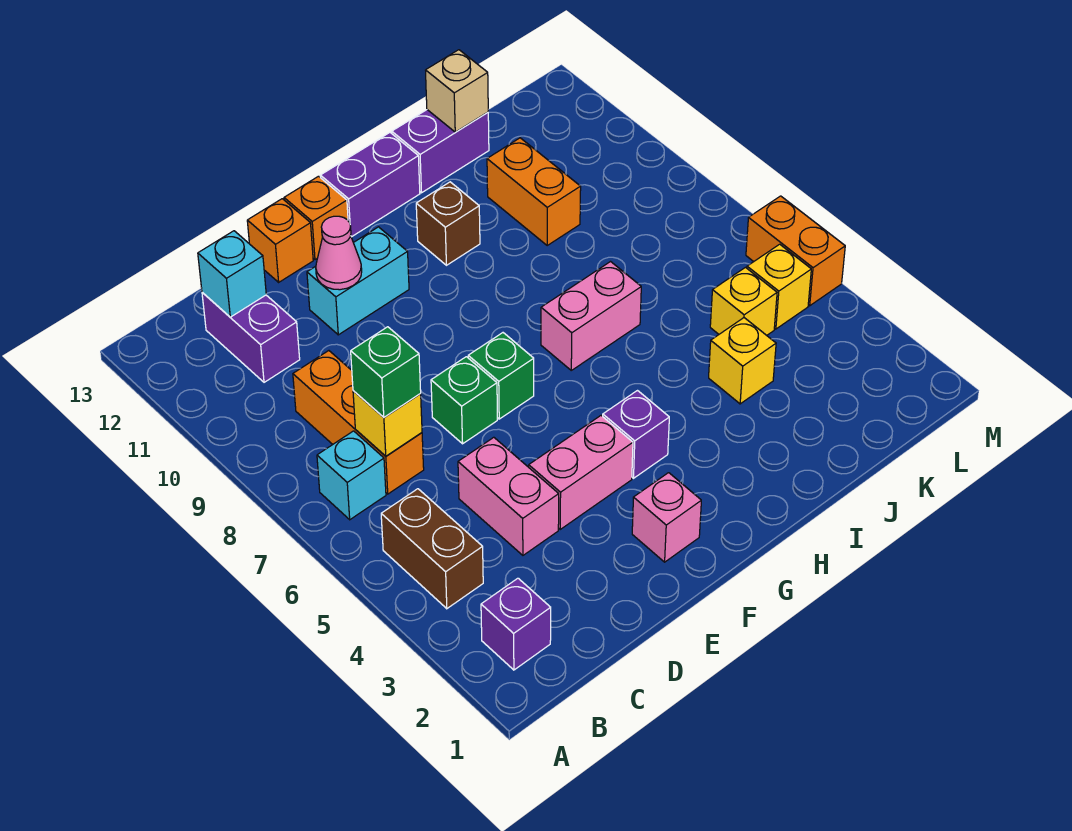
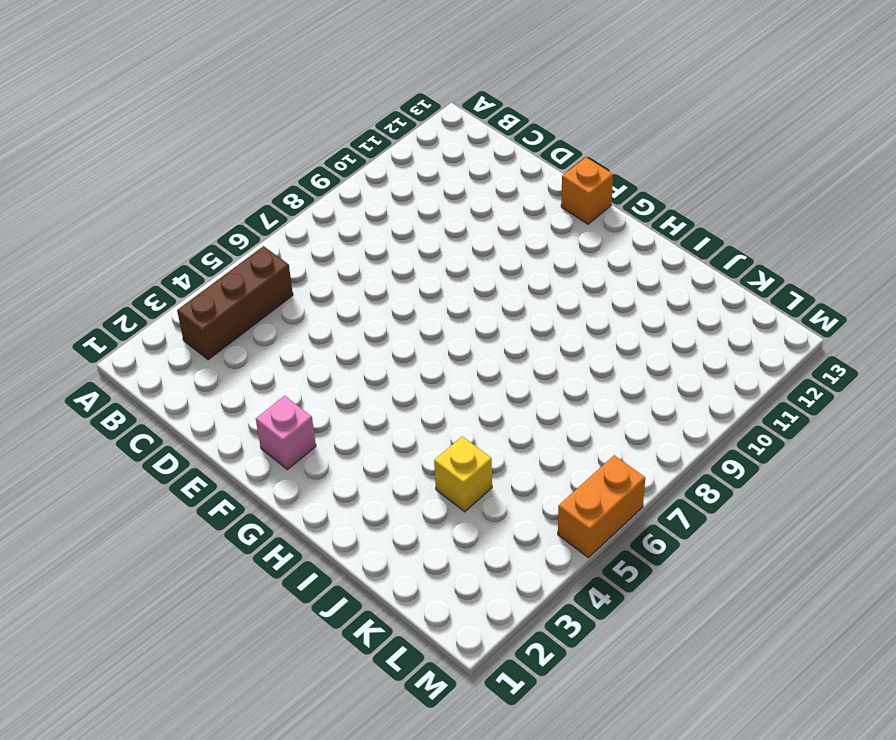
brown 1x3 brick [177,246,293,360] -> brown 1x2 brick [381,489,483,609]
none -> purple 1x1 brick [481,578,551,670]
none -> cyan 1x1 brick [317,431,386,520]
none -> orange 1x3 brick [293,351,424,494]

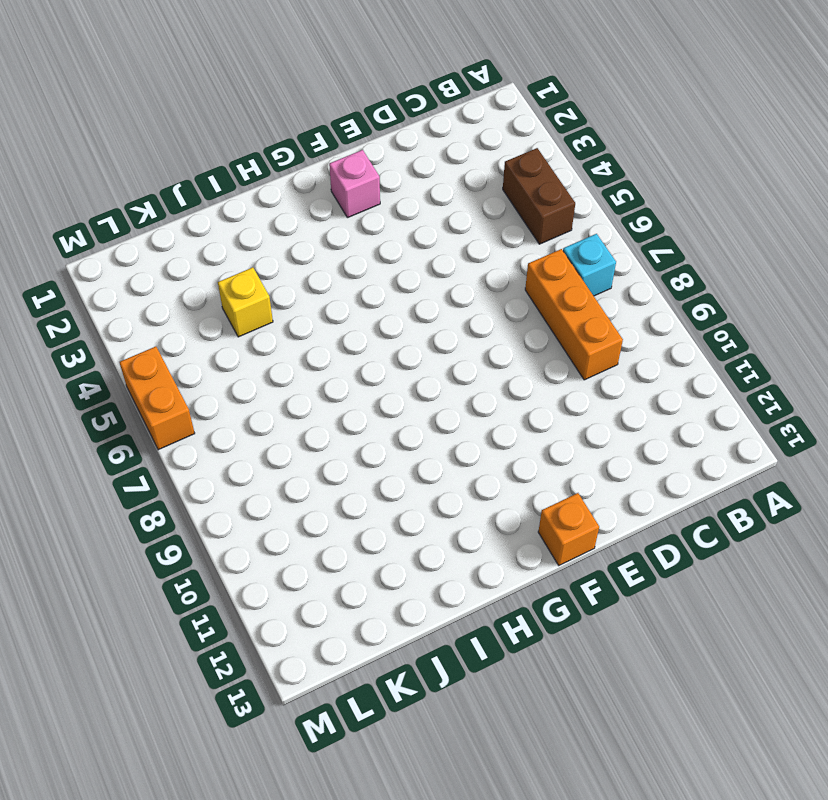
none -> purple 1x1 brick [481,578,551,670]
none -> purple 1x2 brick [202,293,300,382]
none -> pink 1x2 brick [458,437,559,555]

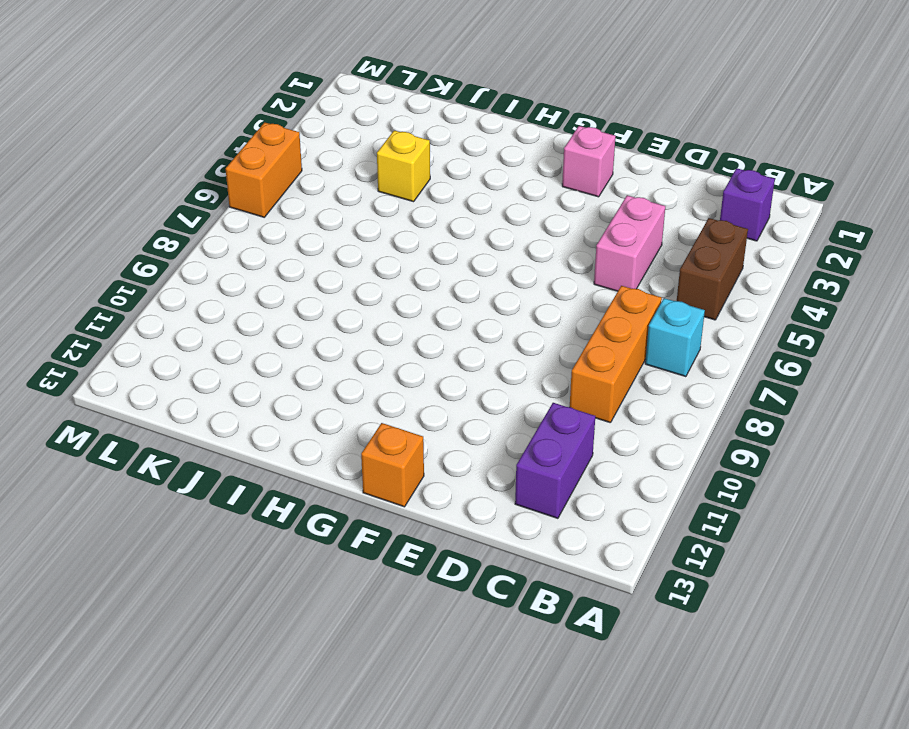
none -> pink 1x2 brick [529,416,633,529]
none -> green 1x1 brick [431,357,497,444]
none -> cyan 1x2 brick [307,227,409,335]

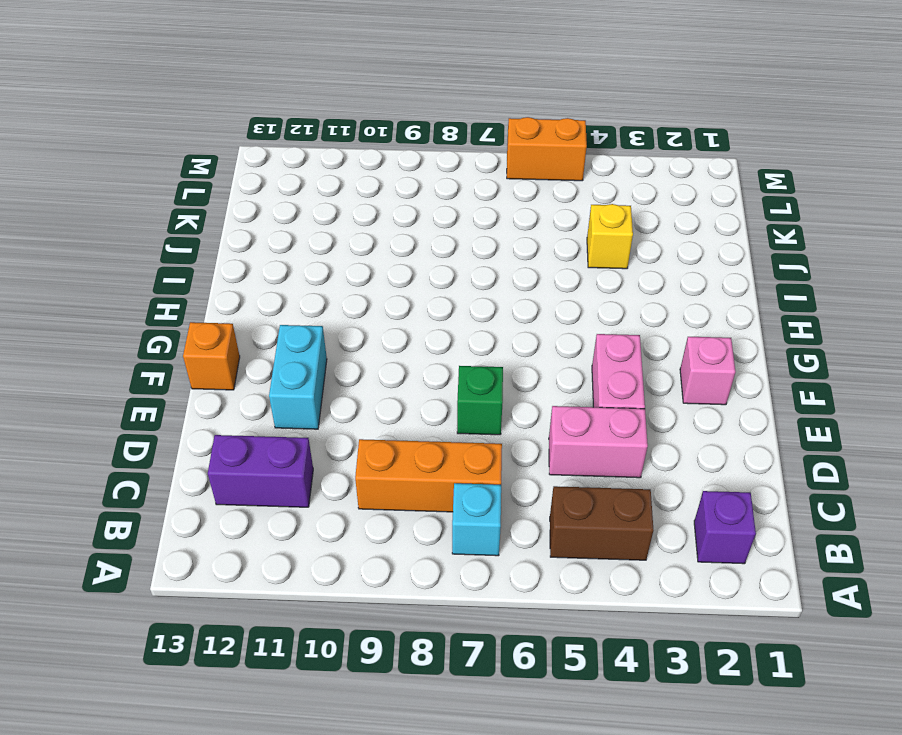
none -> orange 1x1 brick [247,199,313,282]
none -> green 1x1 brick [468,333,534,419]
none -> purple 1x1 brick [603,391,669,478]

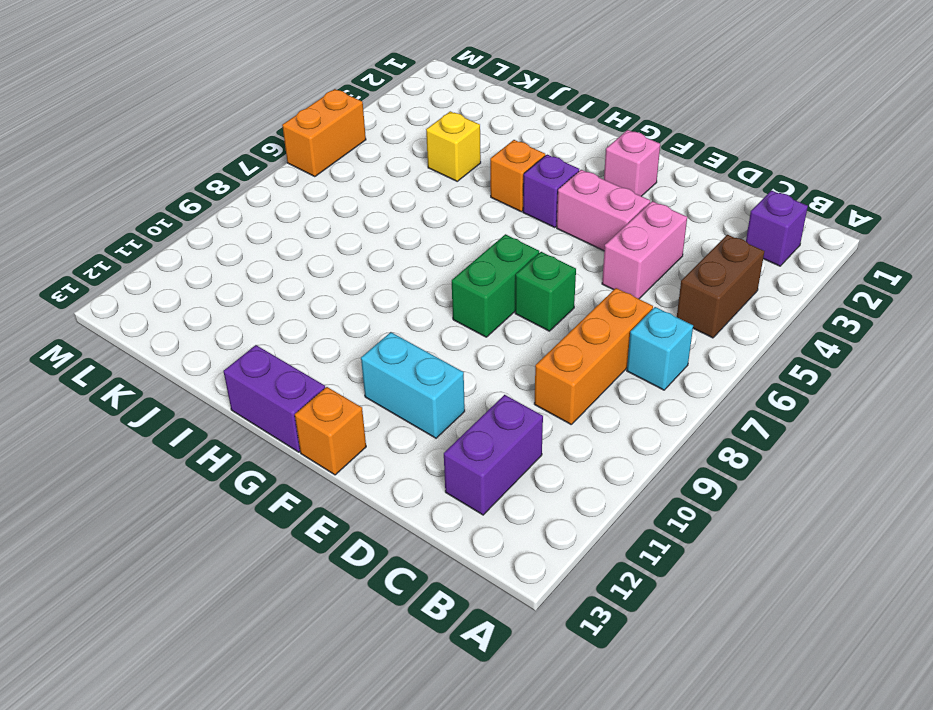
green 1x2 brick [452,234,539,337] -> green 1x1 brick [468,333,534,419]
orange 1x1 brick [490,140,545,212] -> orange 1x1 brick moved to [247,199,313,282]
none -> pink 1x2 brick [541,262,641,370]
none -> brown 1x1 brick [416,182,480,265]
none -> purple 1x2 brick [392,110,489,193]

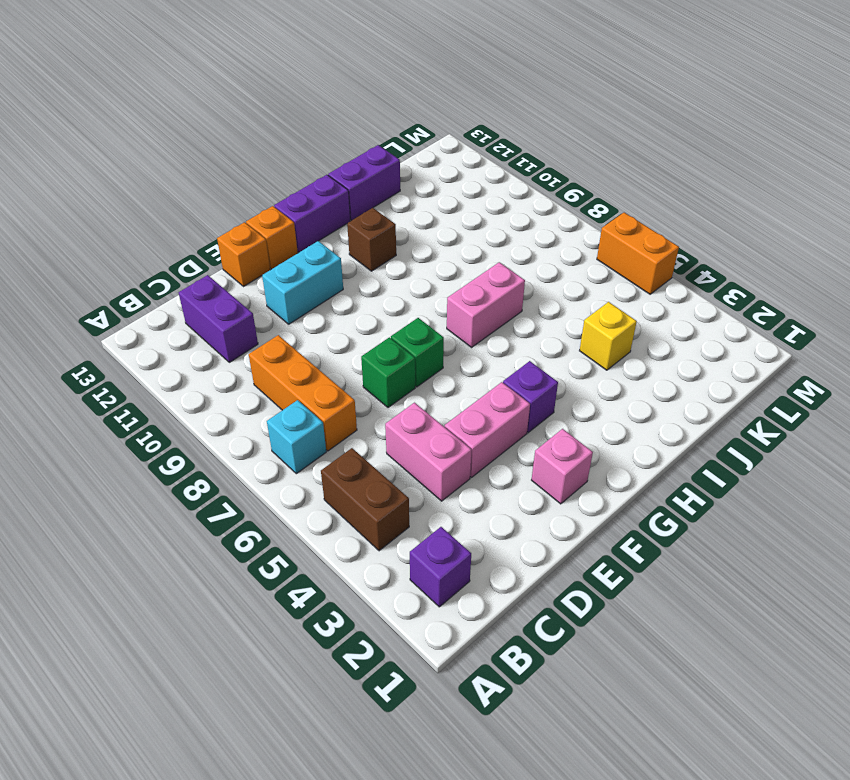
none -> orange 1x2 brick [487,138,581,245]
none -> yellow 1x1 brick [710,268,777,335]
none -> yellow 1x1 brick [747,244,811,329]

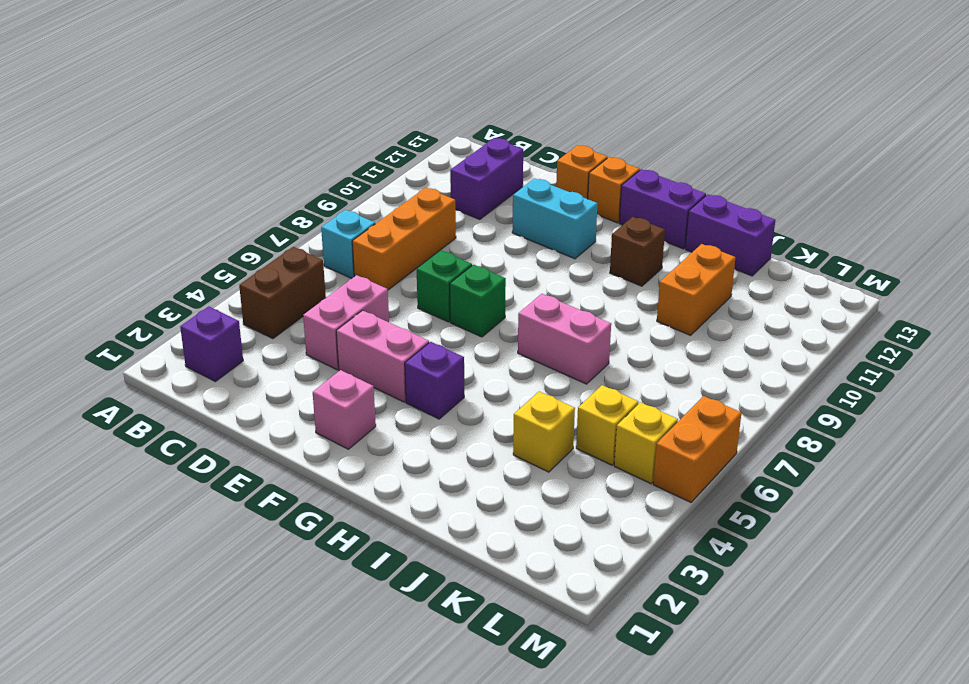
none -> yellow 1x1 brick [353,391,422,456]
none -> cyan 1x1 brick [198,231,266,317]
none -> pink 1x1 cone [316,216,362,290]

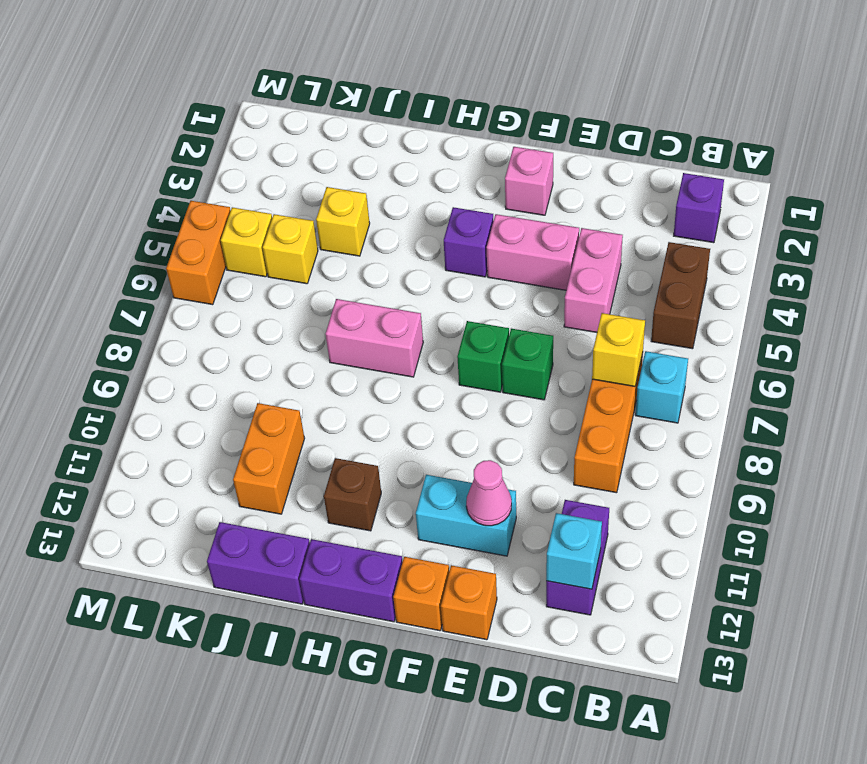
none -> tan 1x1 brick [426,50,488,132]
none -> green 1x1 brick [351,327,421,417]

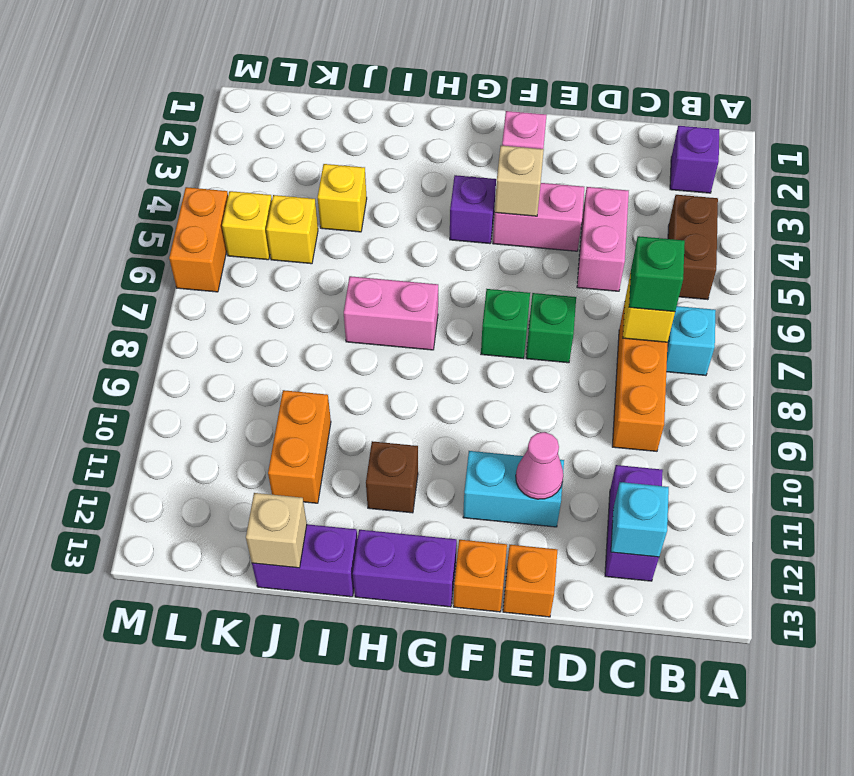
tan 1x1 brick [495,146,544,216] -> none

